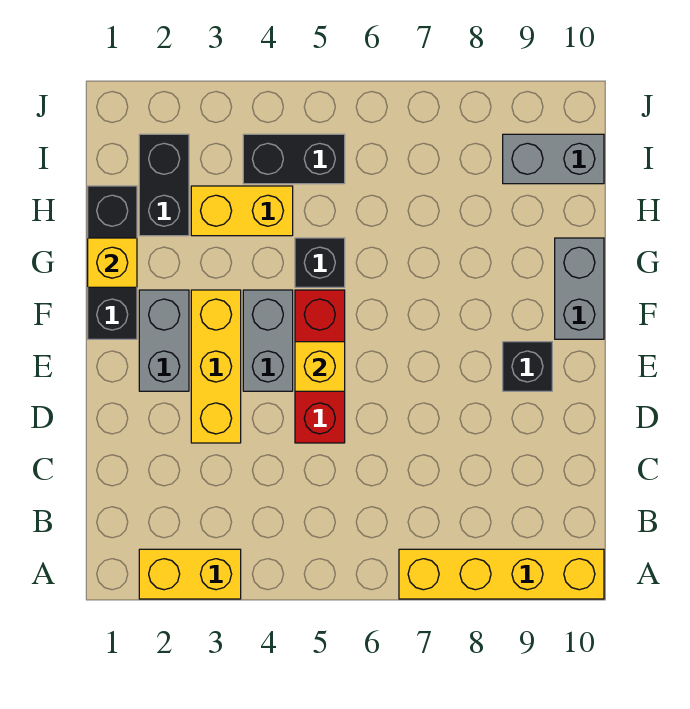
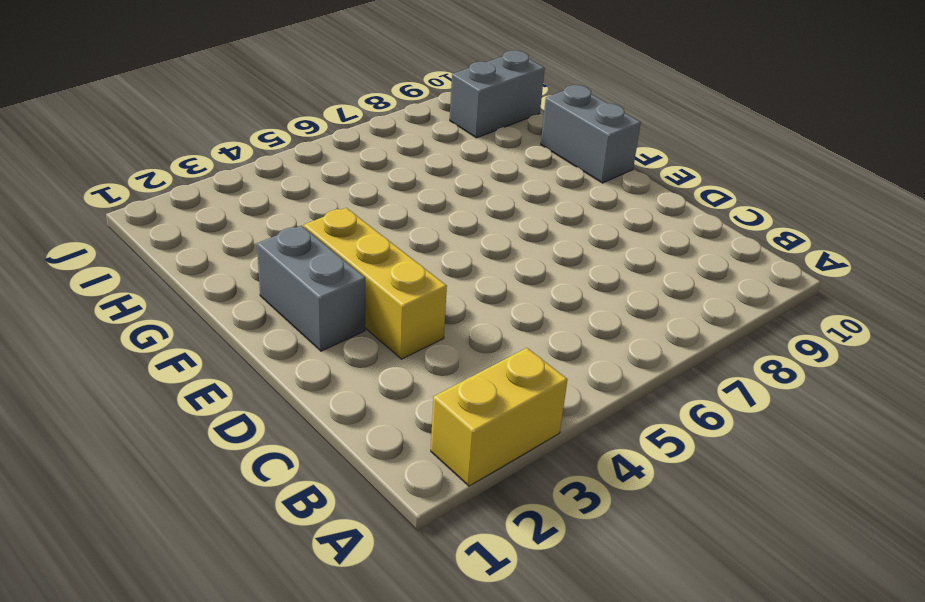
none -> yellow 1x4 brick [399,549,604,599]
none -> red 1x3 brick [295,290,345,443]
none -> grey 1x2 brick [243,290,293,391]

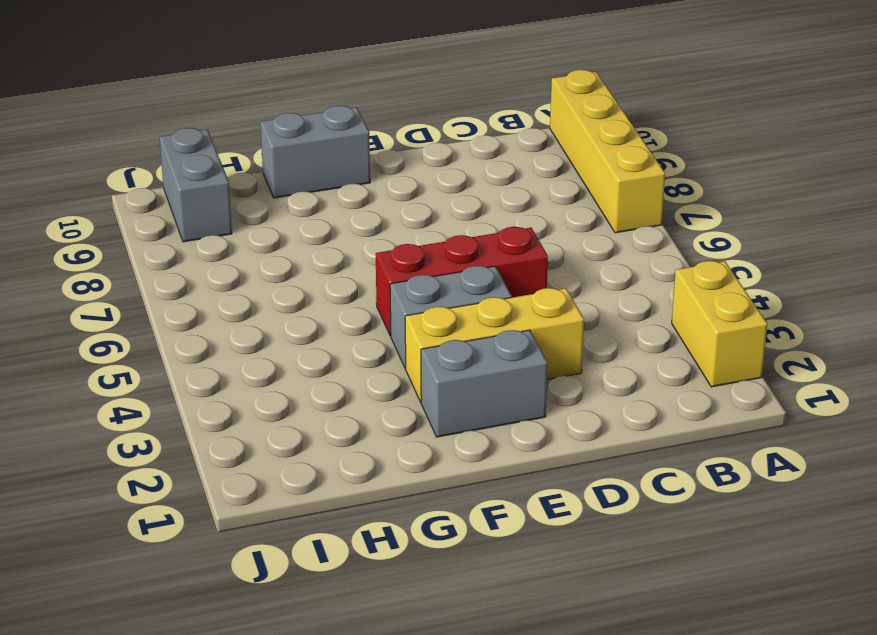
none -> black 1x1 brick [503,342,552,391]
none -> black 1x3 brick [88,186,137,339]
none -> black 1x1 brick [295,238,345,287]

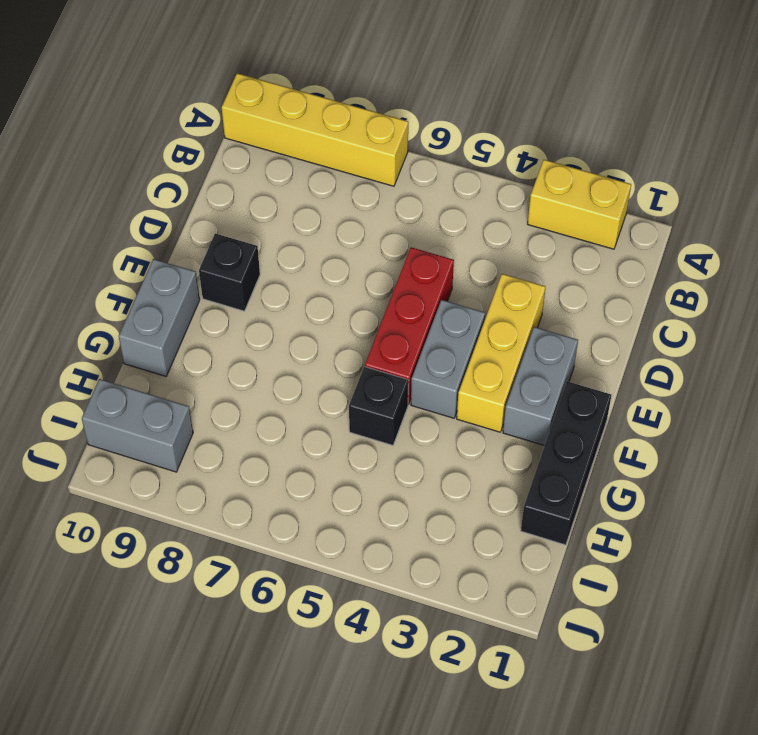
none -> black 1x2 brick [139,134,189,236]
none -> yellow 1x2 brick [191,186,293,236]
none -> black 1x2 brick [243,134,345,184]

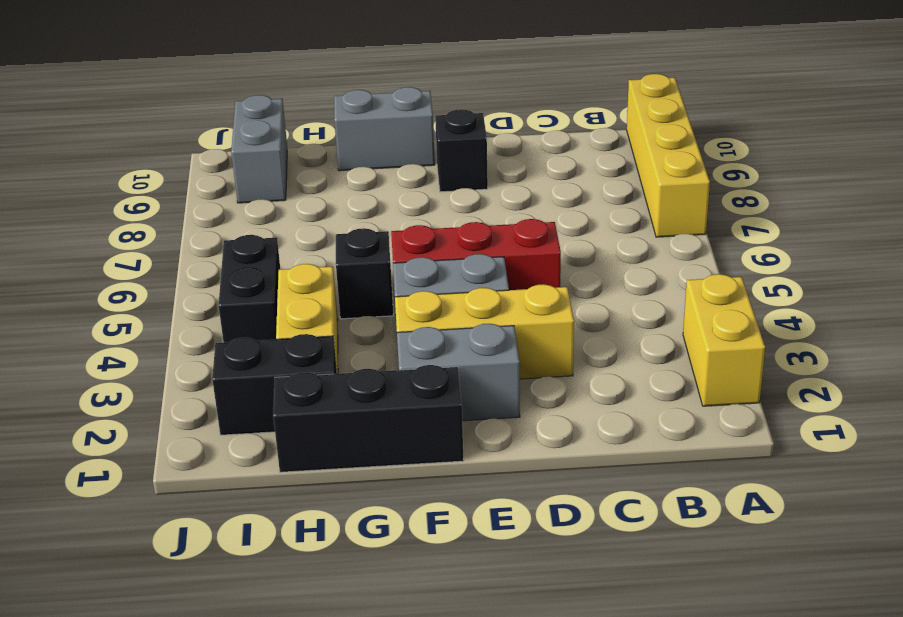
none -> yellow 1x1 brick [295,342,345,391]
none -> yellow 1x1 brick [88,238,137,287]

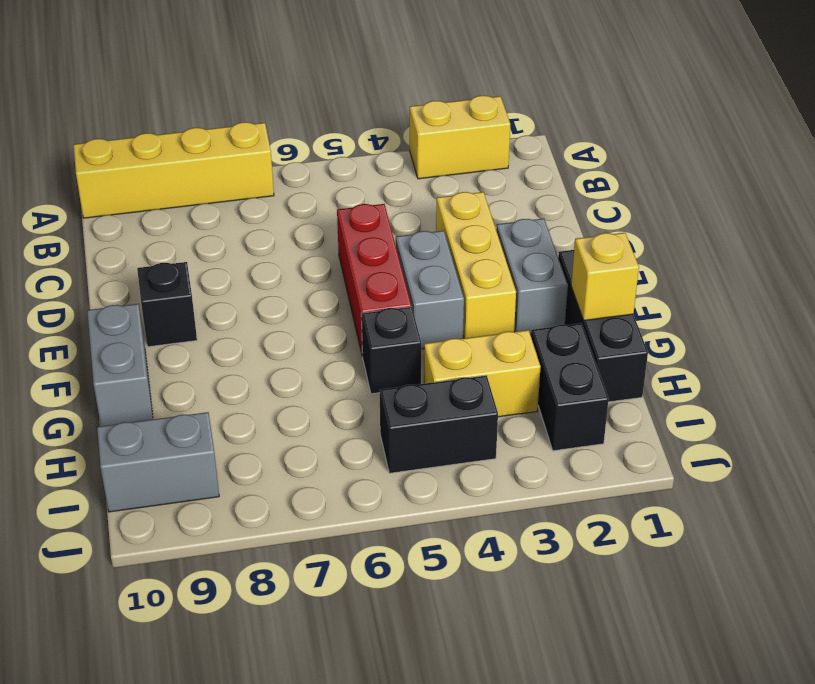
none -> yellow 1x1 brick [295,342,345,391]

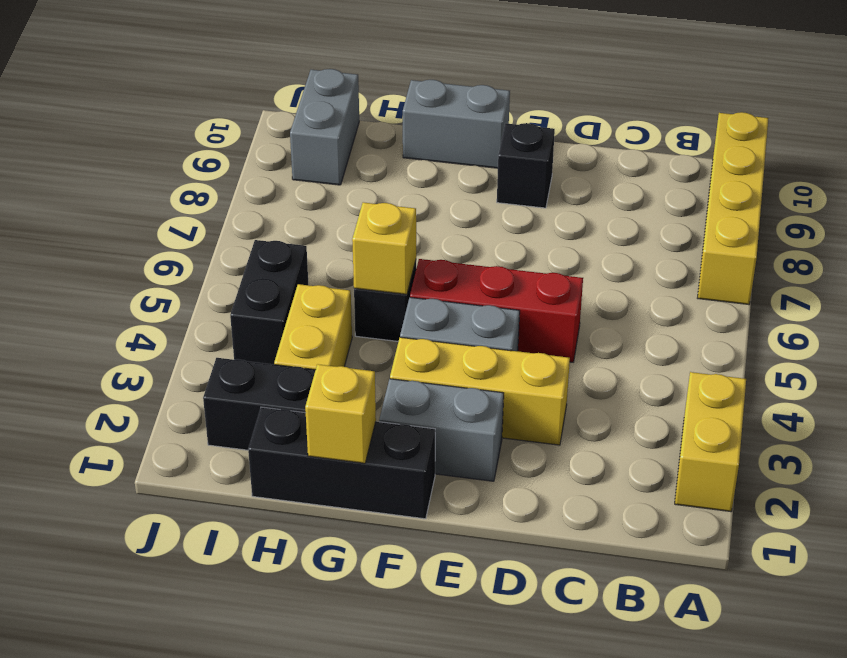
yellow 1x1 brick [352,202,416,295] -> yellow 1x1 brick moved to [295,342,345,391]

